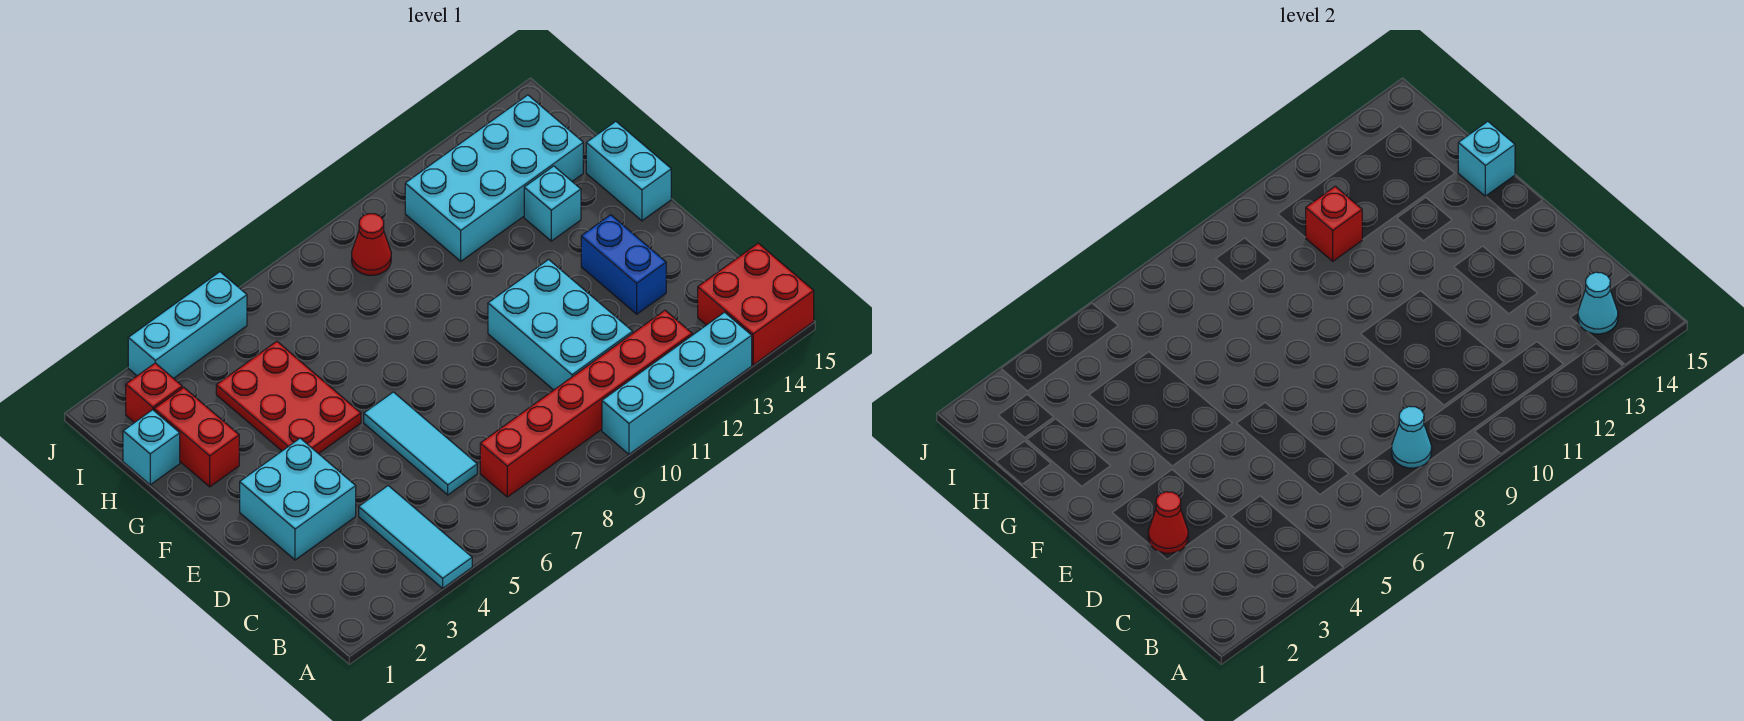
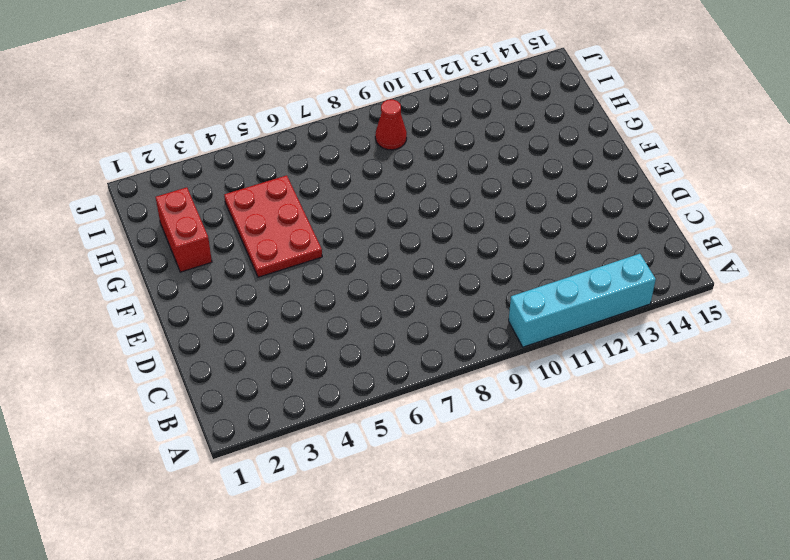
none -> cyan 1x3 tile [359,486,472,588]
none -> red 2x2 brick [698,243,814,365]
none -> red 1x6 brick [480,310,692,497]

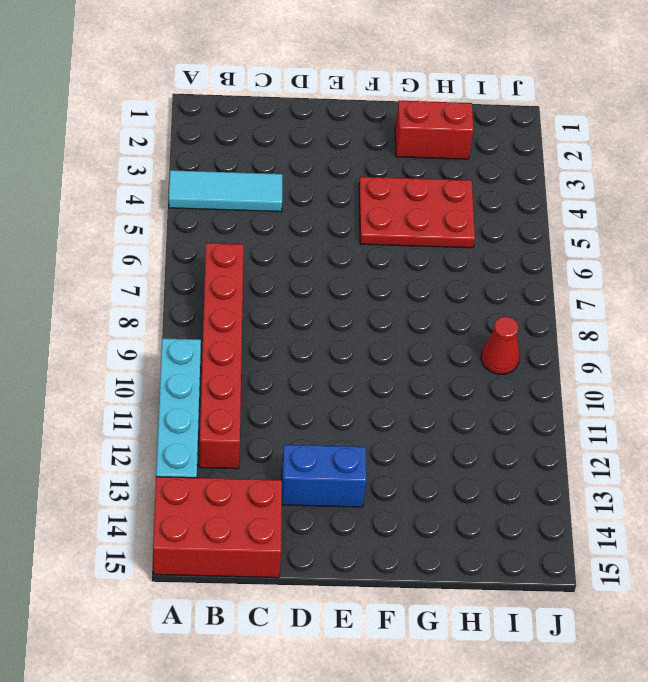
red 2x3 brick [153,477,282,578] -> red 2x2 brick [698,243,814,365]
none -> cyan 1x3 tile [364,392,477,495]
none -> cyan 2x3 brick [488,259,633,390]
none -> cyan 2x2 brick [240,438,356,560]

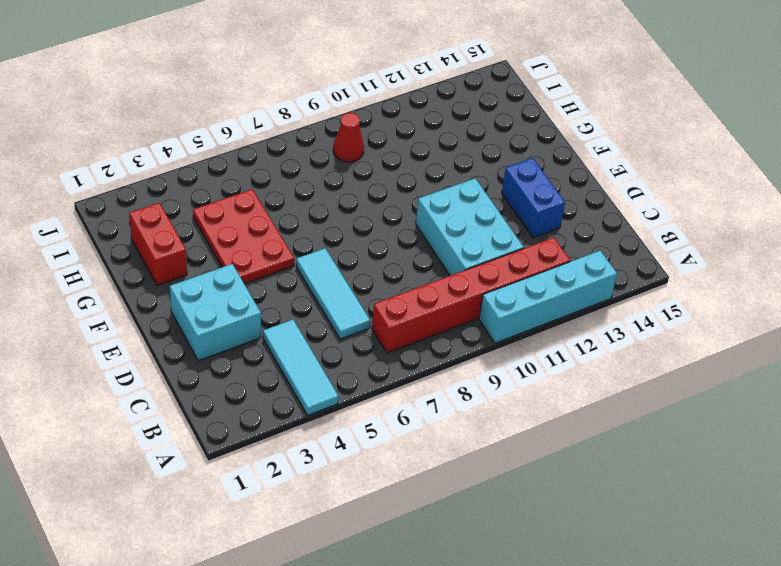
none -> red 2x2 brick [698,243,814,365]
none -> cyan 1x2 brick [586,121,671,221]
none -> cyan 1x1 brick [524,166,581,241]

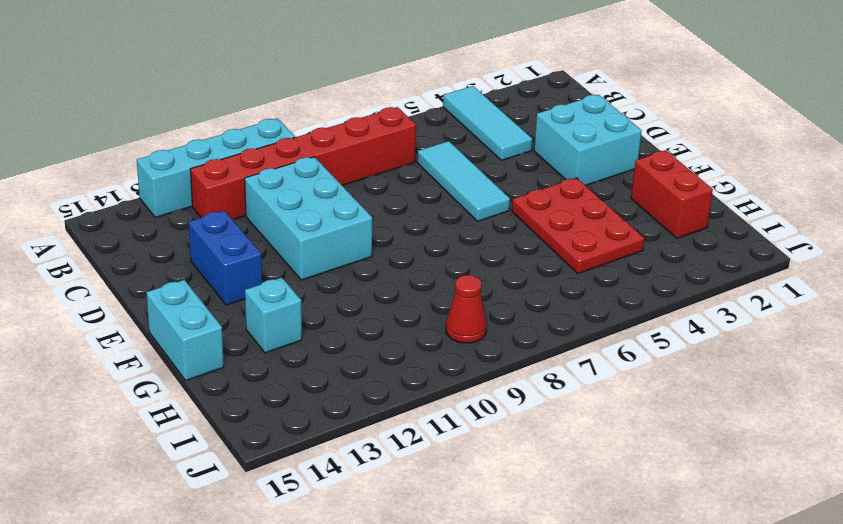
none -> red 2x2 brick [698,243,814,365]
none -> cyan 1x1 brick [123,410,180,485]
none -> cyan 2x4 brick [405,95,583,261]

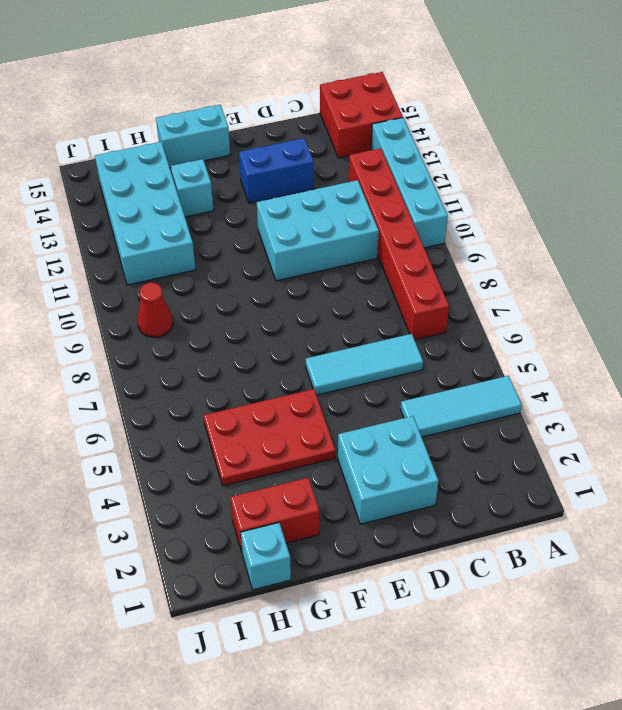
none -> red 1x1 brick [126,363,182,423]
none -> cyan 1x3 brick [128,272,247,378]
none -> cyan 1x1 cone [1392,406,1432,468]

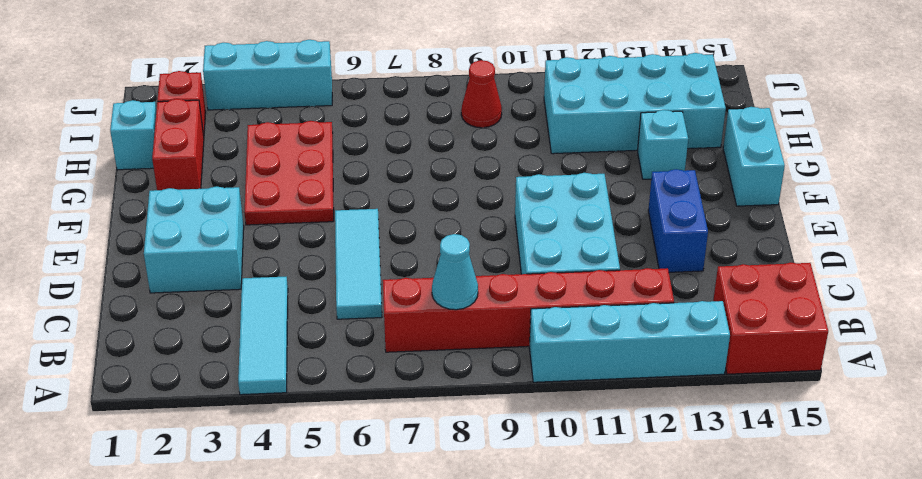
none -> cyan 1x1 cone [1578,272,1618,334]
none -> red 1x1 cone [1148,492,1188,553]
none -> cyan 1x1 brick [1458,121,1515,196]

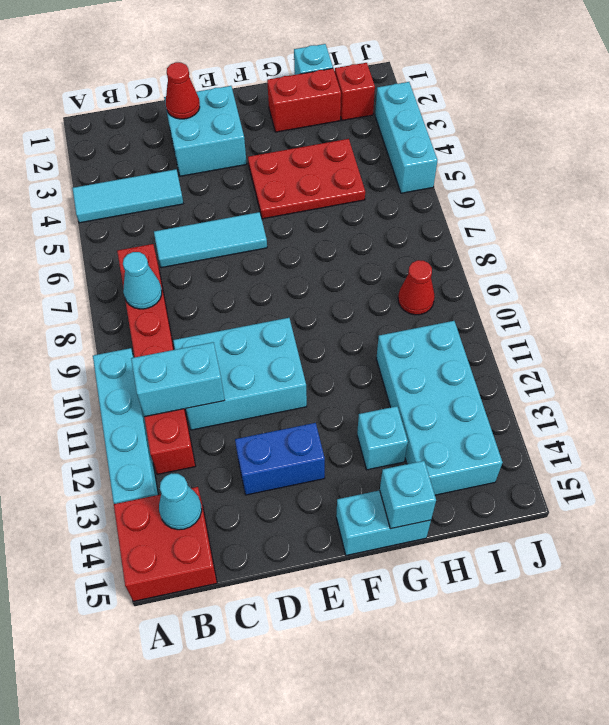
cyan 1x2 brick [131,342,225,417] -> none
none -> red 1x1 brick [1305,186,1362,261]

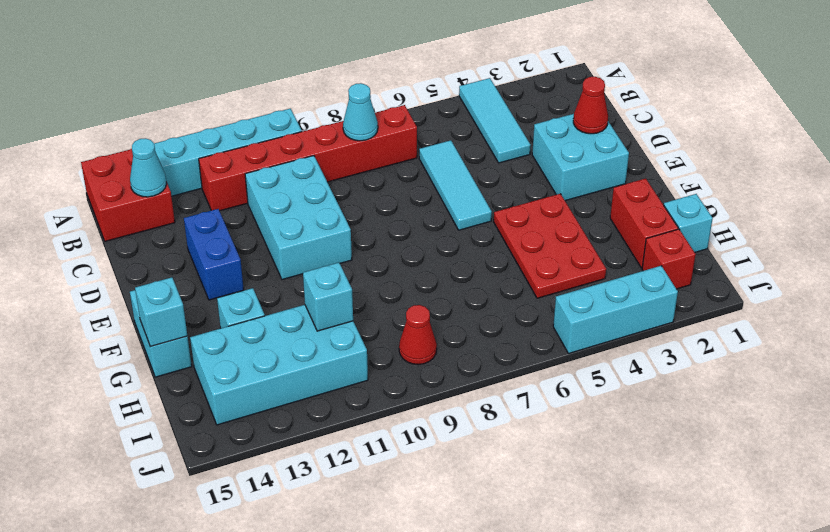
cyan 1x1 brick [303,263,353,331] -> red 1x1 brick [1305,186,1362,261]

